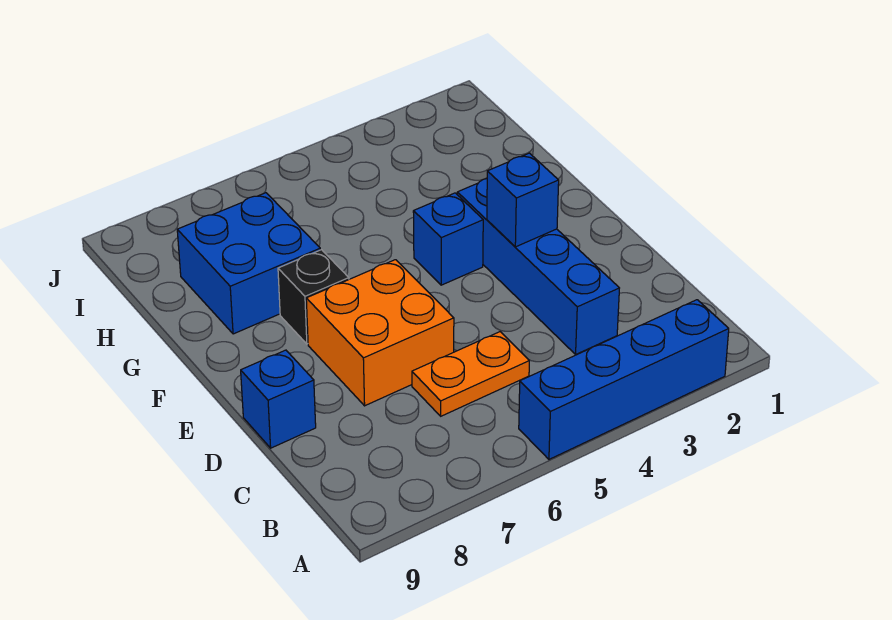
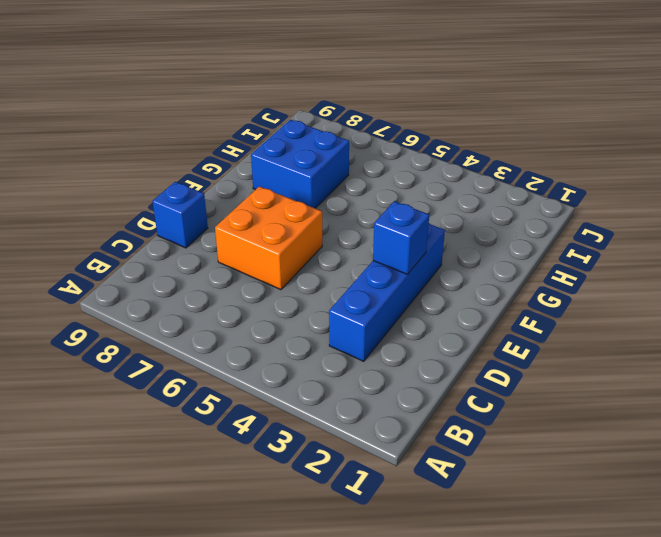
none -> blue 1x4 brick [519,300,729,459]
none -> orange 1x2 plate [412,332,529,416]

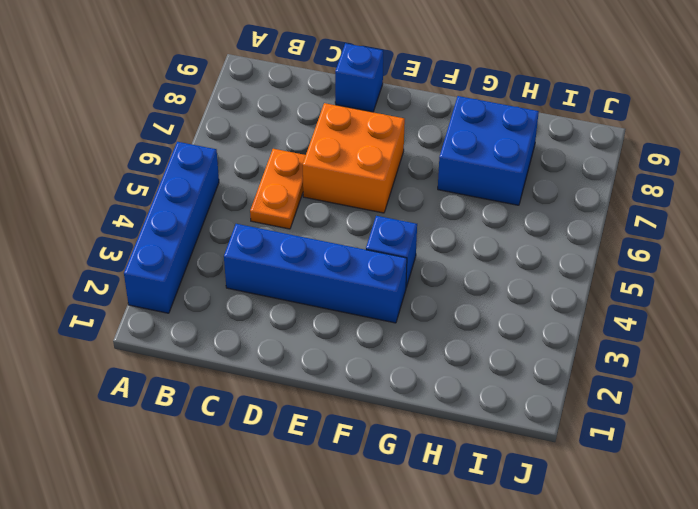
none -> black 1x1 brick [278,250,349,344]
none -> blue 1x1 brick [487,153,559,247]

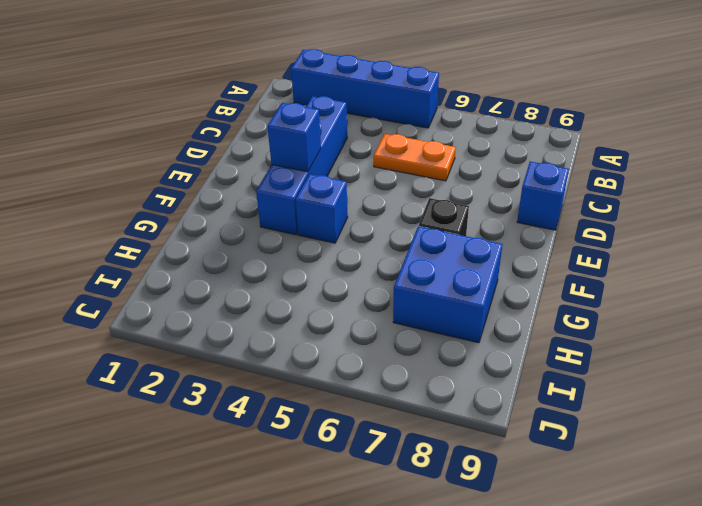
none -> orange 2x2 brick [306,260,454,406]

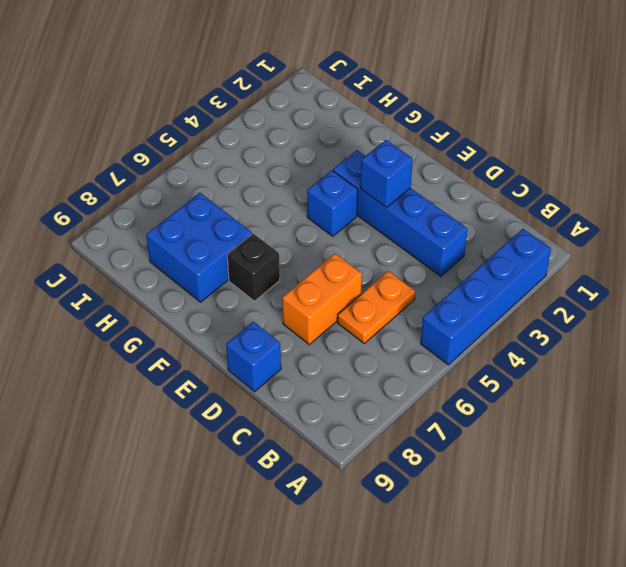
orange 1x2 brick [282,254,362,345] -> orange 2x2 brick [306,260,454,406]

